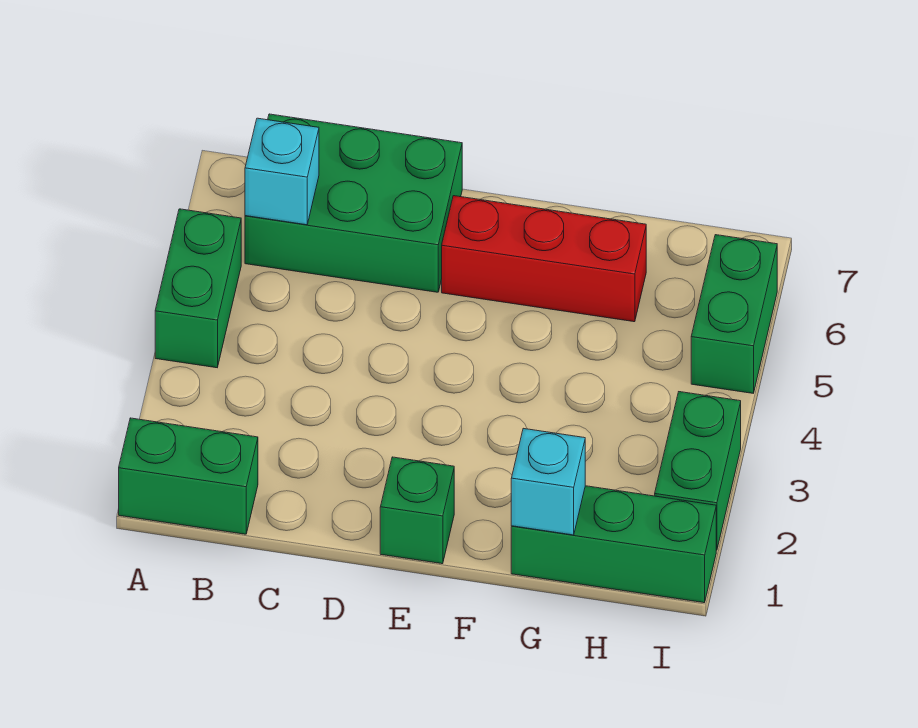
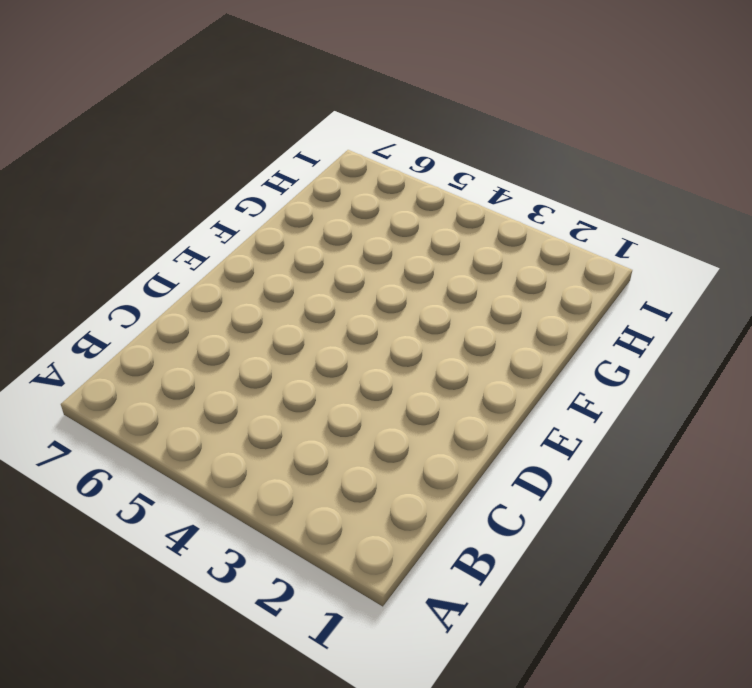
none -> green 1x2 brick [119,418,258,534]
none -> green 1x2 brick [155,209,241,368]

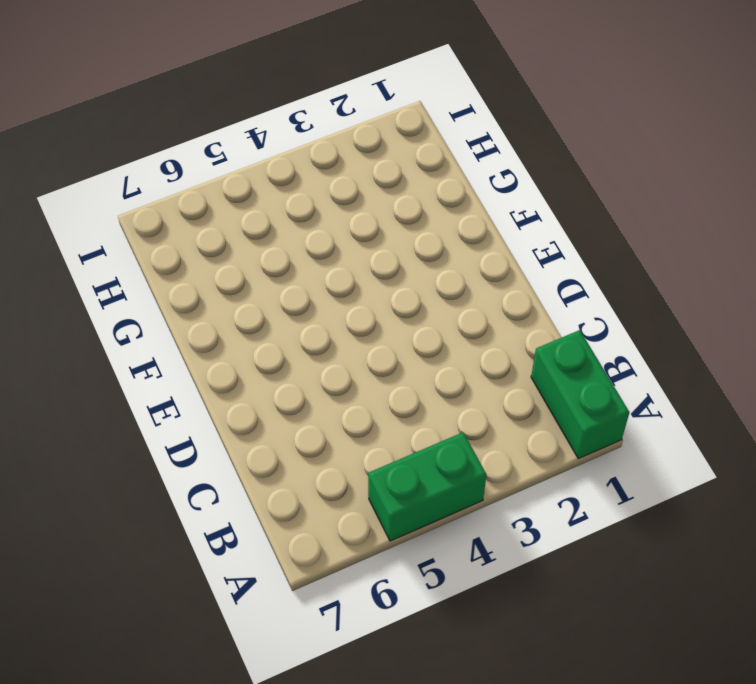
none -> green 2x3 brick [245,114,462,292]
none -> green 1x1 brick [380,457,454,564]

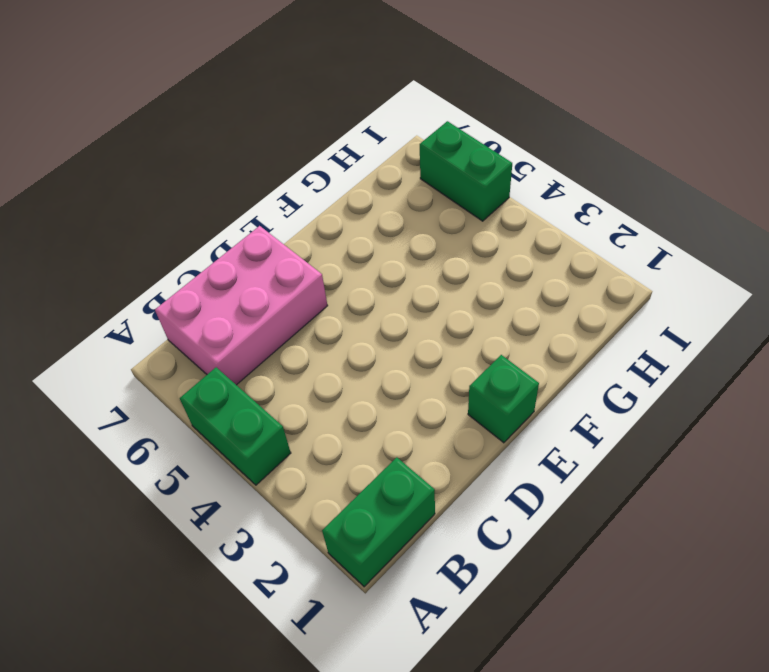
pink 2x3 brick [155,226,328,385] -> green 2x3 brick [245,114,462,292]
none -> red 1x3 brick [442,196,646,322]
none -> green 1x3 brick [511,486,716,603]

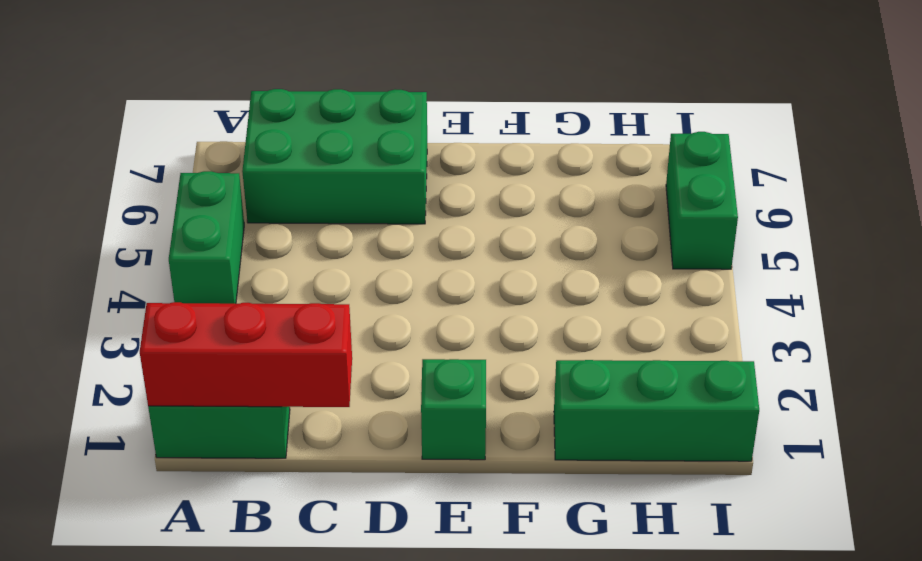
red 1x3 brick [140,302,352,407] -> red 1x3 brick moved to [442,196,646,322]
none -> green 1x2 brick [655,392,741,550]
none -> cyan 1x1 brick [245,118,319,225]

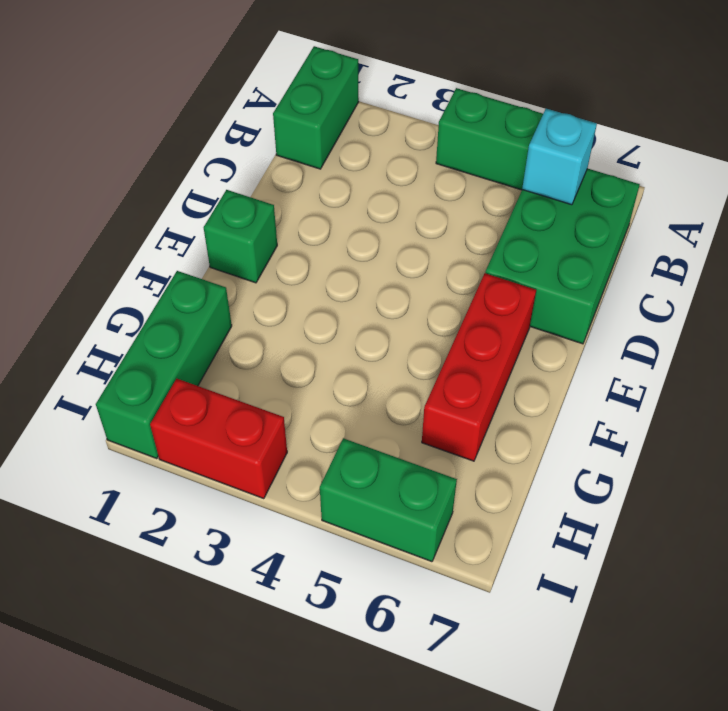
red 1x2 brick [150,379,287,499] -> green 1x2 brick [655,392,741,550]
none -> cyan 1x1 brick [511,428,585,535]

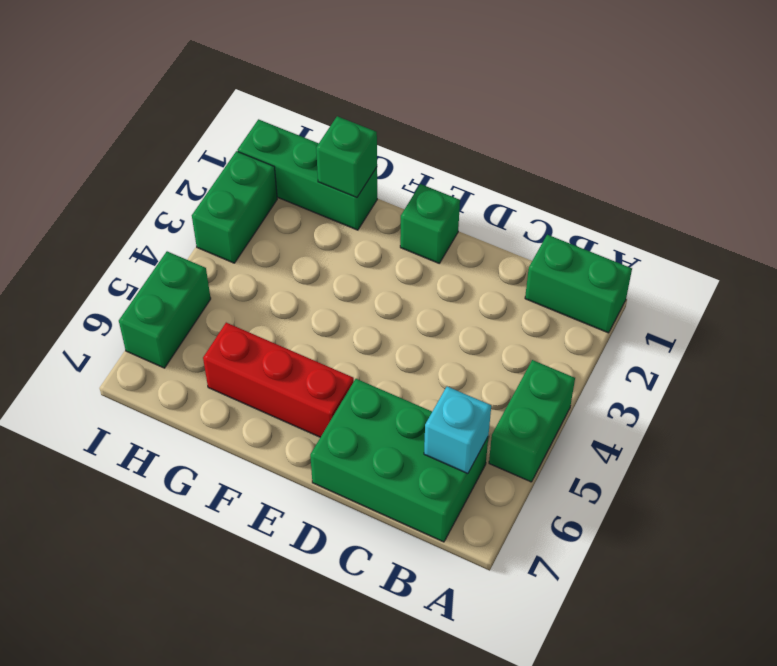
green 1x1 brick [316,116,377,198] -> cyan 1x1 brick [511,428,585,535]

